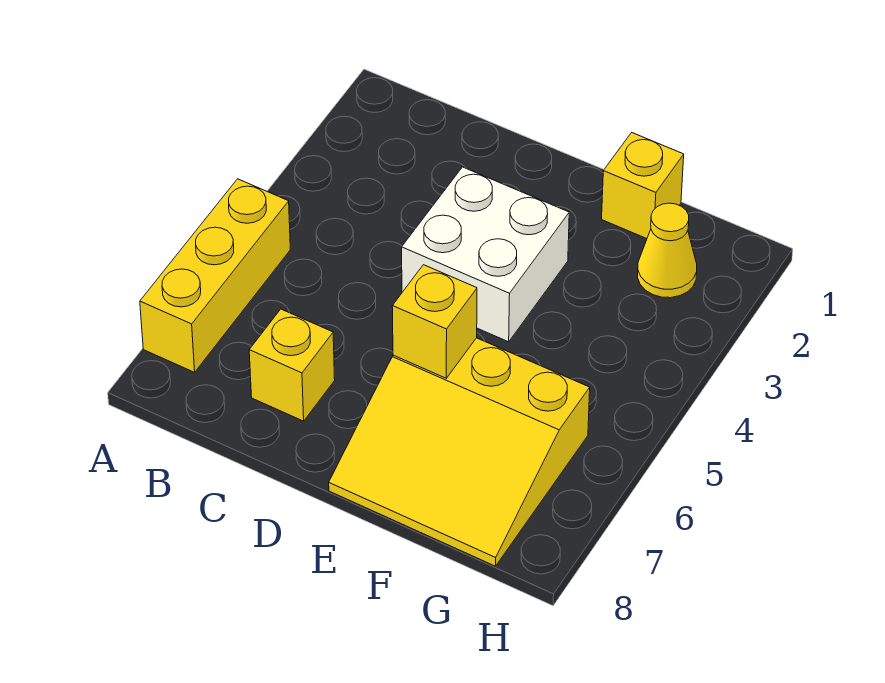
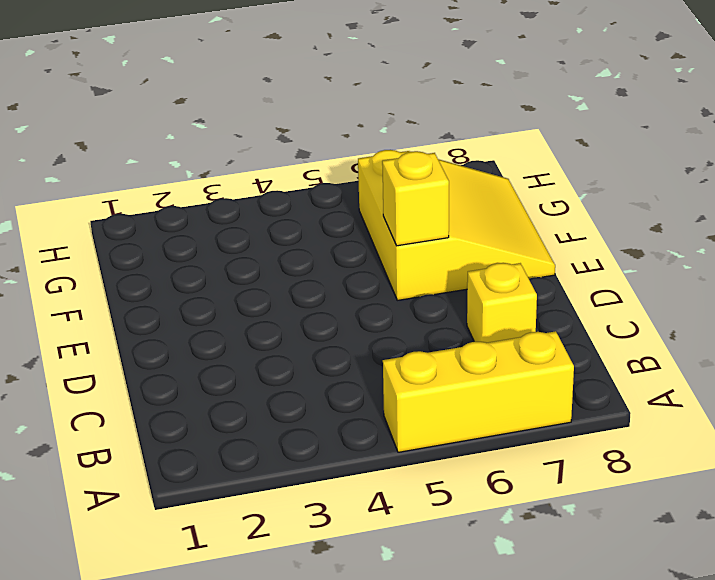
none -> white 2x2 brick [402,167,569,342]
none -> yellow 1x1 brick [602,133,684,239]

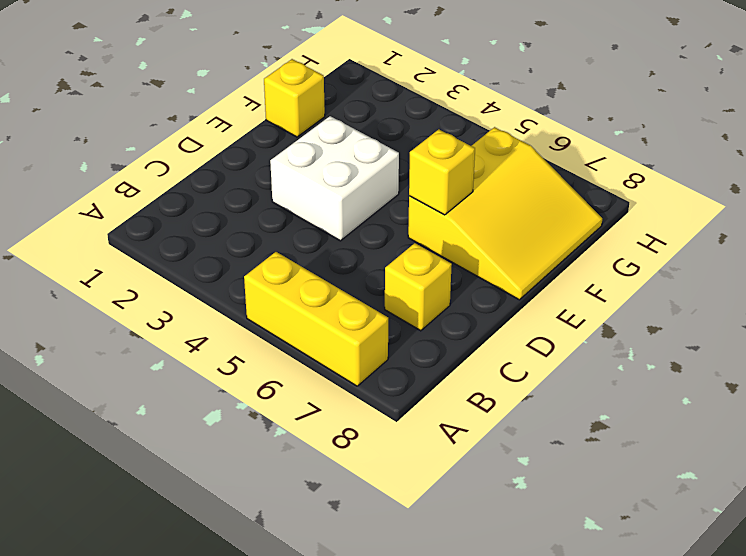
none -> yellow 1x1 cone [638,203,697,298]

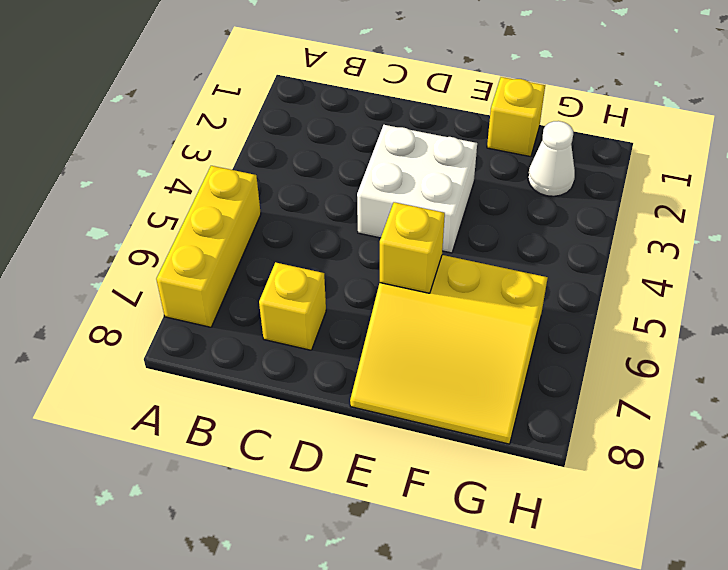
white 1x1 cone [528,121,575,196] -> yellow 1x1 cone [638,203,697,298]

